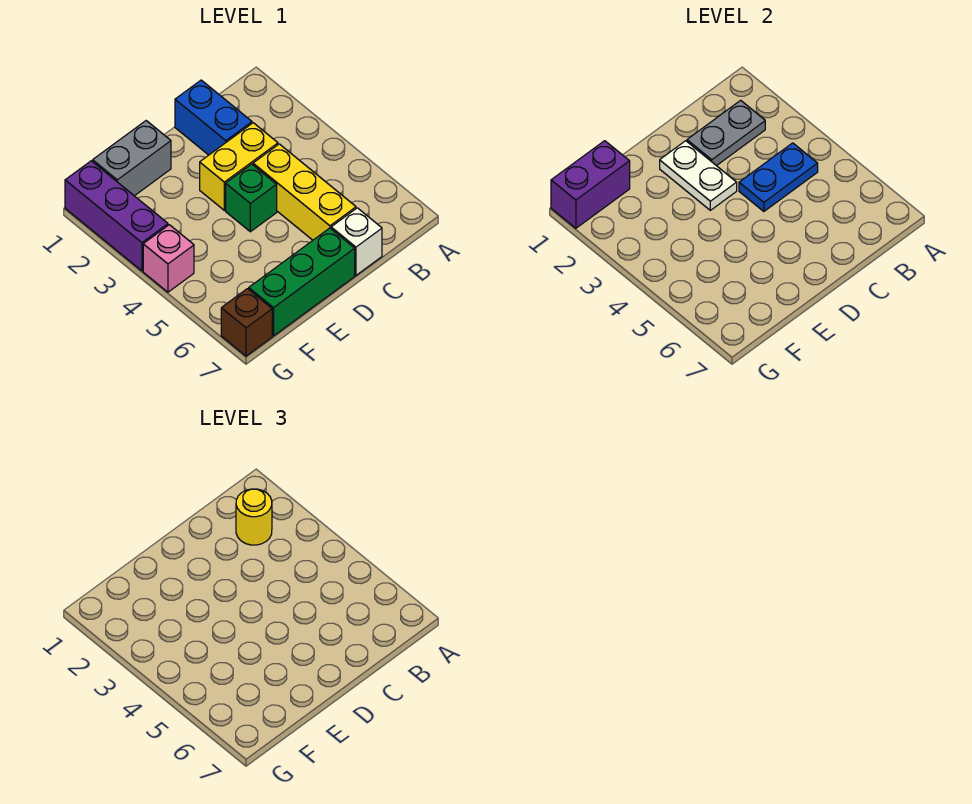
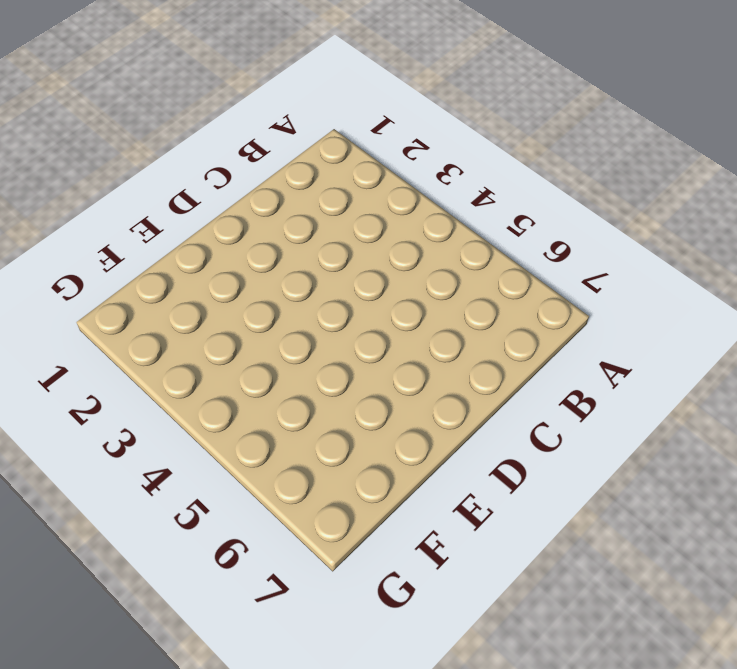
none -> blue 1x2 brick [175,80,252,155]
none -> yellow 1x2 brick [200,123,278,210]
none -> yellow 1x3 brick [253,144,356,240]

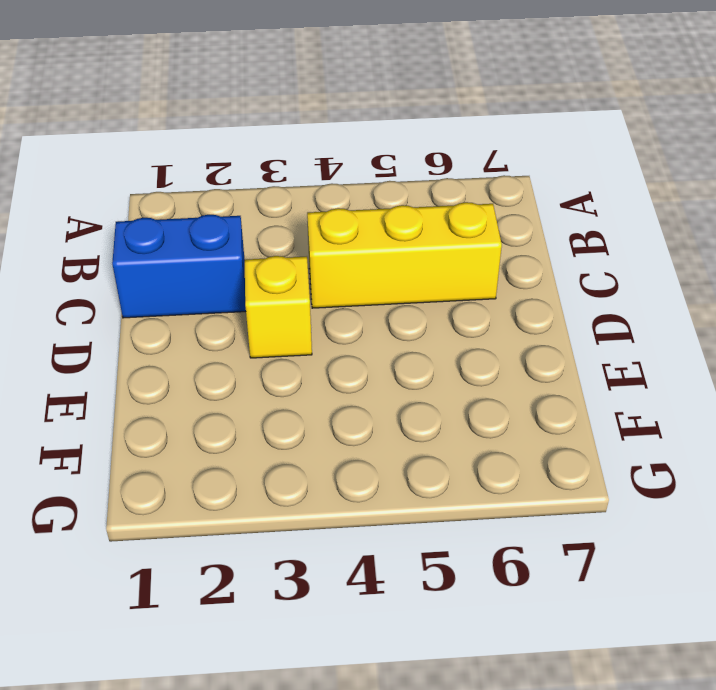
yellow 1x1 brick [245,256,312,358] -> yellow 1x2 brick [200,123,278,210]
none -> white 1x1 brick [331,208,382,275]
none -> green 1x1 brick [226,164,277,232]
none -> green 1x3 brick [249,228,355,336]

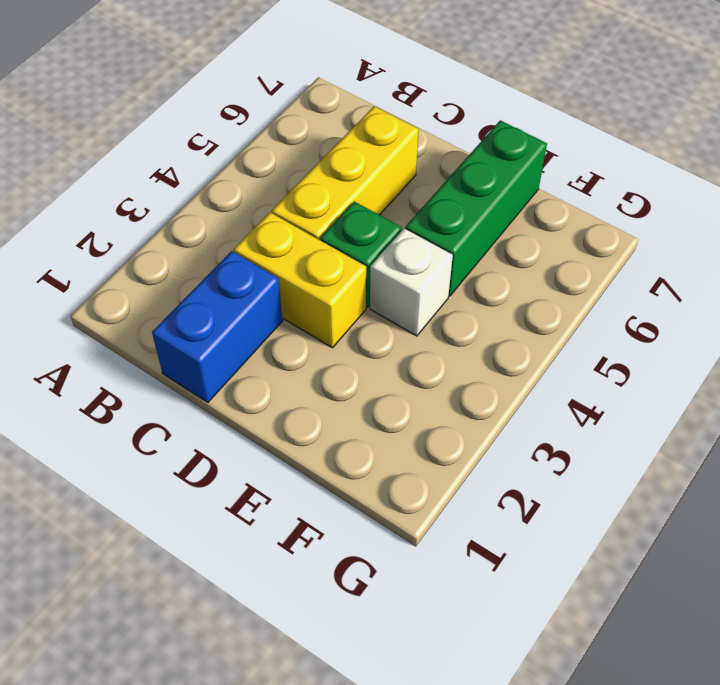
white 1x1 brick [370,229,453,336] -> white 1x1 brick moved to [331,208,382,275]
green 1x3 brick [405,120,547,296] -> green 1x3 brick turned to [249,228,355,336]
none -> grey 1x2 brick [93,121,171,196]
none -> purple 1x3 brick [65,161,168,271]
none -> pink 1x1 brick [143,225,194,292]

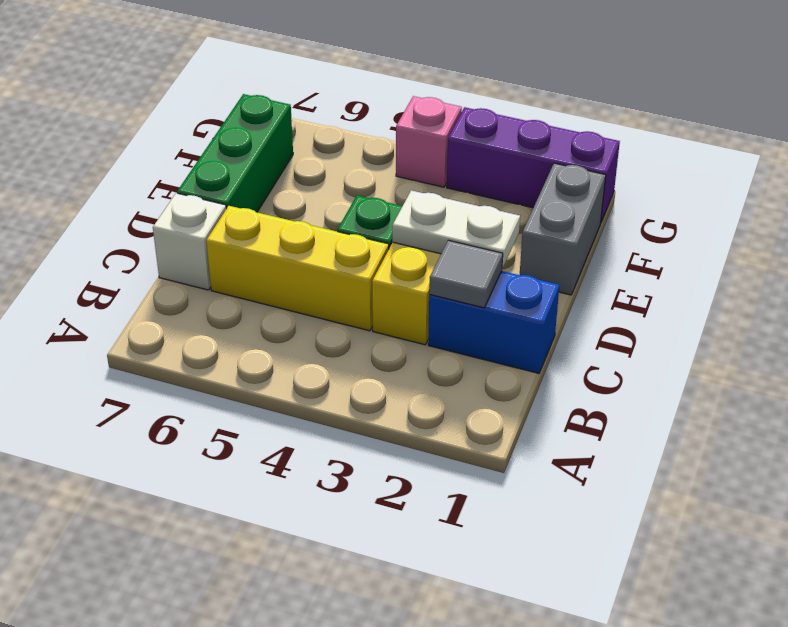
grey 1x1 tile [429,240,503,308] -> grey 1x2 plate [687,100,765,166]
none -> brown 1x1 brick [221,289,272,356]
none -> blue 1x2 plate [739,143,818,211]
none -> purple 1x2 brick [551,141,630,228]

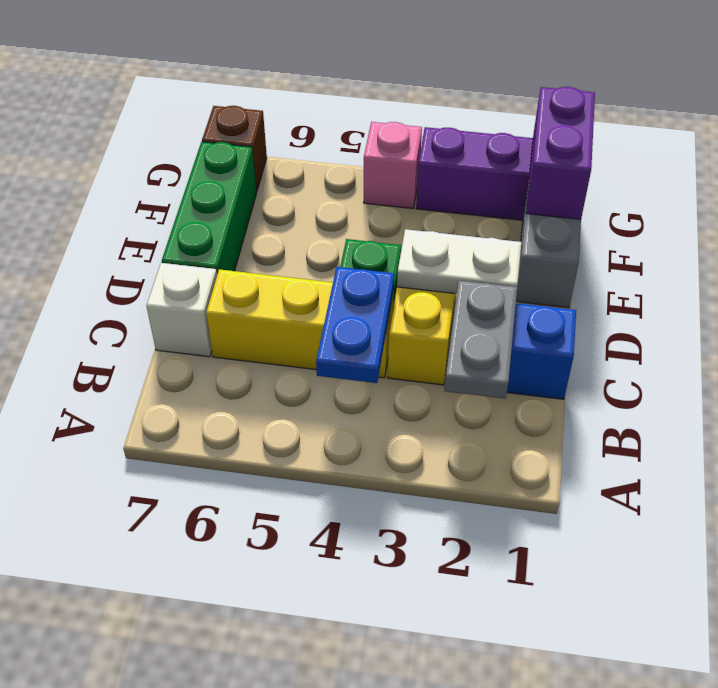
none -> yellow 1x1 round brick [236,489,272,545]

